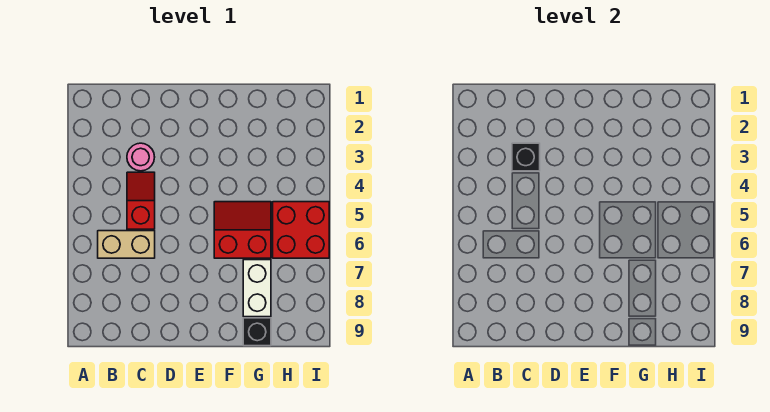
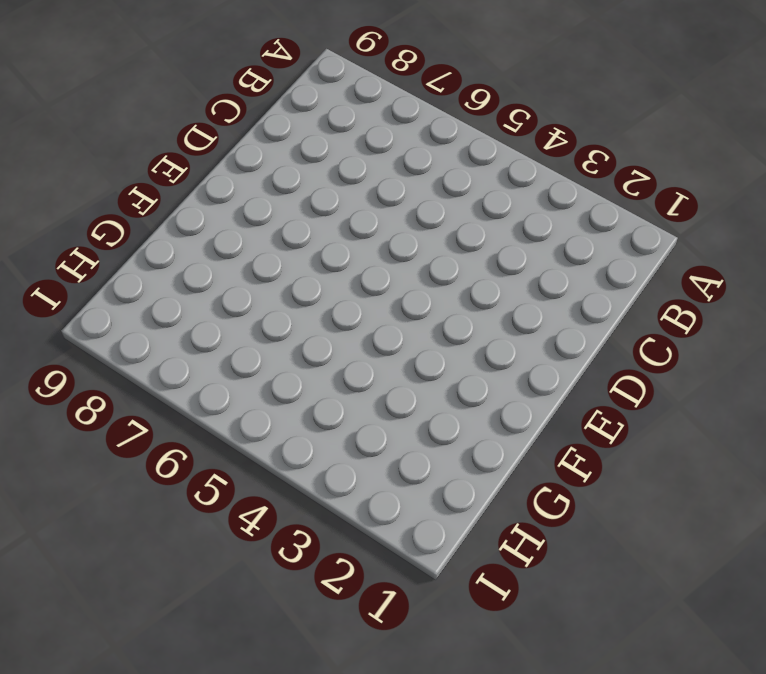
none -> tan 1x2 brick [98,231,155,258]
none -> pink 1x1 round brick [127,143,155,171]

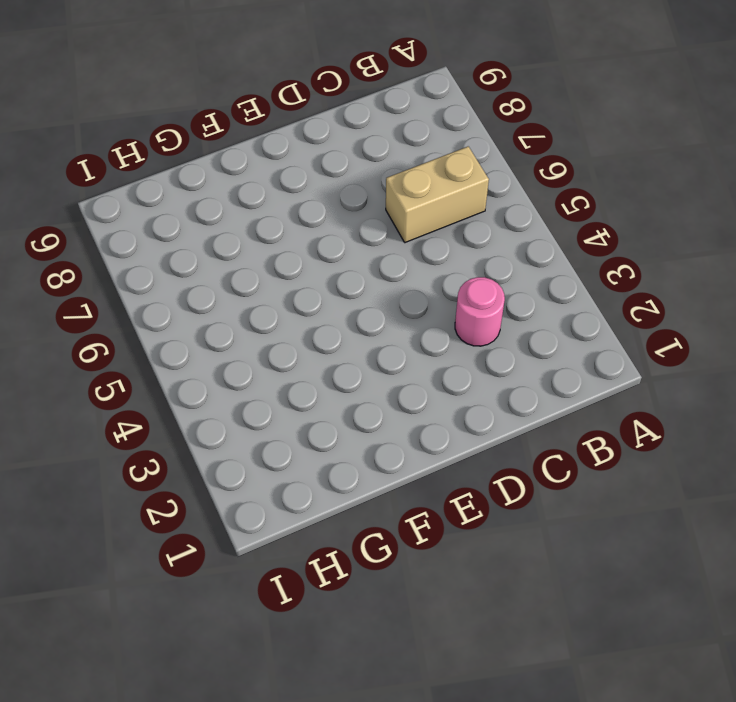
none -> red 1x2 slope [127,172,155,229]
none -> red 2x2 slope [214,202,271,258]

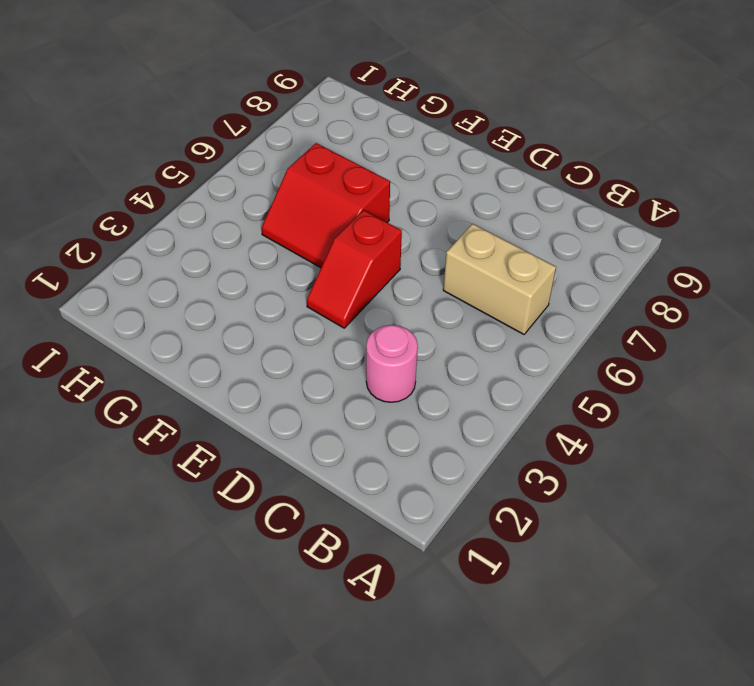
red 1x2 slope [307,210,402,328] -> red 1x2 slope moved to [127,172,155,229]
none -> white 1x2 brick [243,260,271,317]
none -> black 1x1 brick [243,318,271,346]

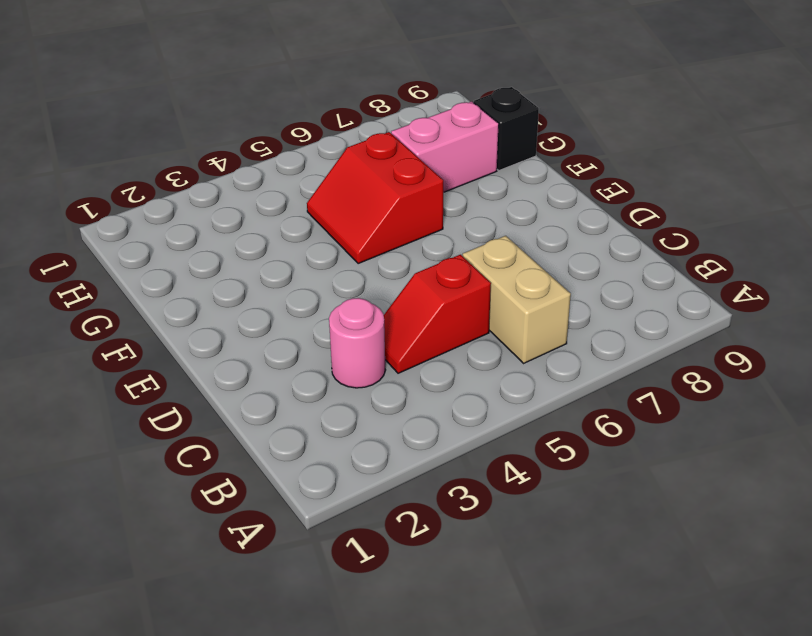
pink 1x2 brick [391,102,499,193] -> white 1x2 brick [243,260,271,317]
none -> red 2x2 brick [273,202,329,258]
none -> black 1x1 brick [512,143,540,171]

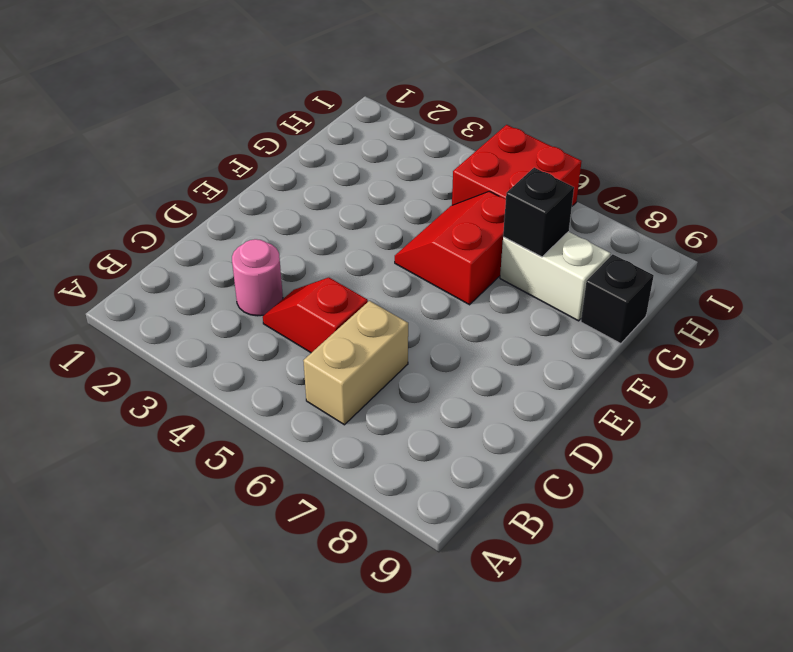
black 1x1 brick [503,168,574,257] -> black 1x1 brick moved to [512,143,540,171]

